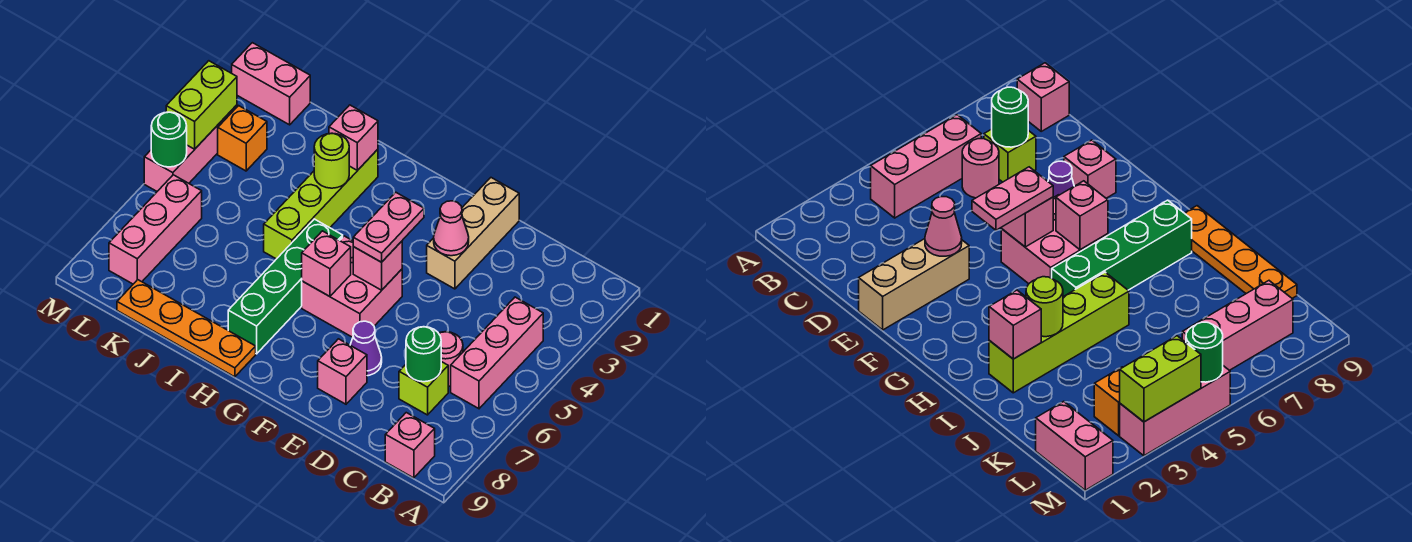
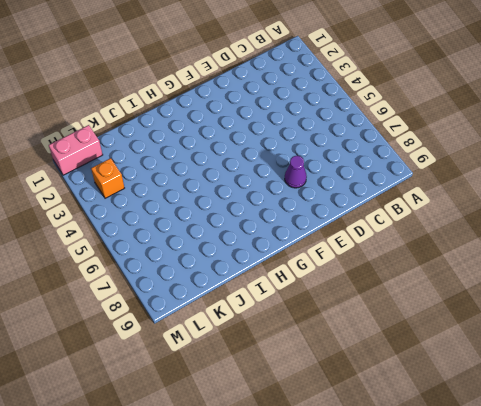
none -> pink 1x3 brick [451,297,543,409]
none -> pink 1x1 brick [385,413,435,478]
none -> pink 1x1 round brick [439,332,463,386]

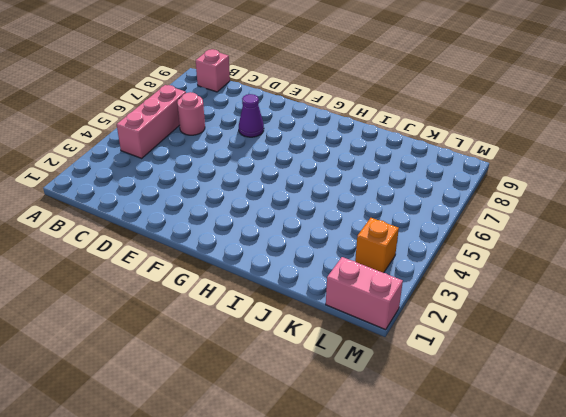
none -> lime 1x1 brick [399,362,448,415]
none -> tan 1x3 brick [427,178,519,289]
none -> pink 1x1 brick [318,339,367,404]

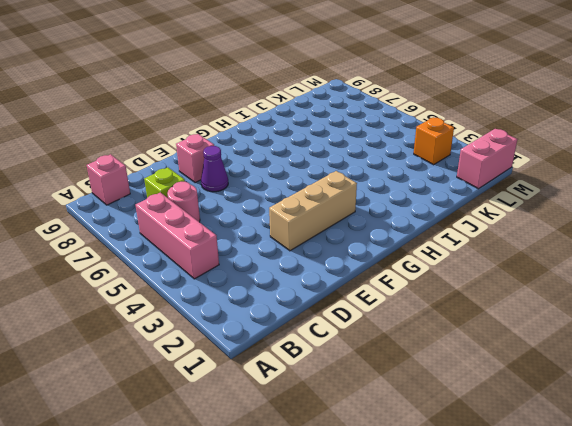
tan 1x3 brick [269,171,357,251] -> tan 1x3 brick turned to [427,178,519,289]
none -> pink 2x2 brick [302,236,402,337]
none -> green 1x4 brick [228,219,343,354]
none -> orange 1x4 plate [117,280,256,377]

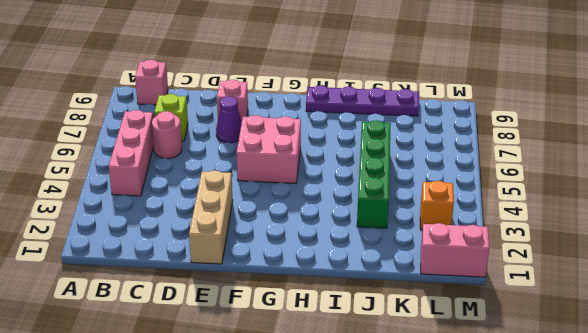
purple 1x4 plate [306,85,419,116] -> orange 1x4 plate [117,280,256,377]
green 1x4 brick [357,120,391,228] -> green 1x4 brick moved to [228,219,343,354]
none -> lime 1x4 brick [264,149,378,259]
none -> pink 1x3 brick [109,175,202,284]
none -> pink 1x3 brick [144,105,237,191]

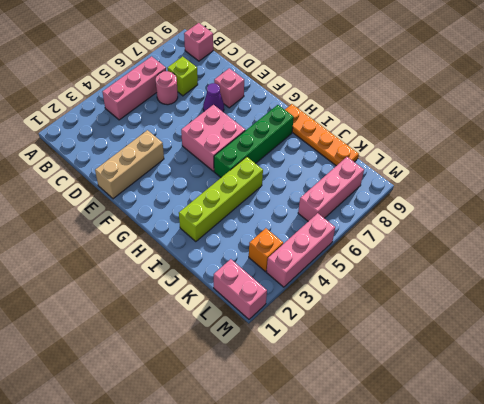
none -> green 1x1 round brick [406,327,441,382]
none -> pink 1x1 cone [434,201,469,256]
none -> pink 1x1 brick [353,241,402,290]

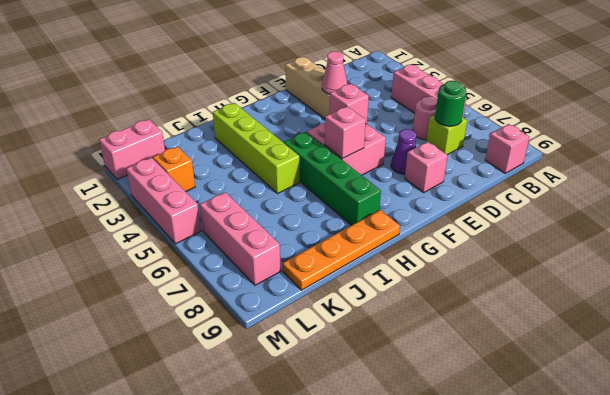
none -> pink 1x1 brick [329,105,378,171]
none -> lime 1x1 round brick [314,133,349,188]
none -> lime 1x2 brick [166,61,237,149]

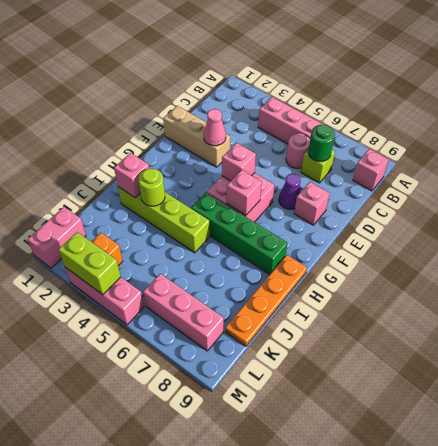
none -> green 1x1 round brick [151,112,187,167]
none -> pink 1x2 plate [353,192,424,262]

